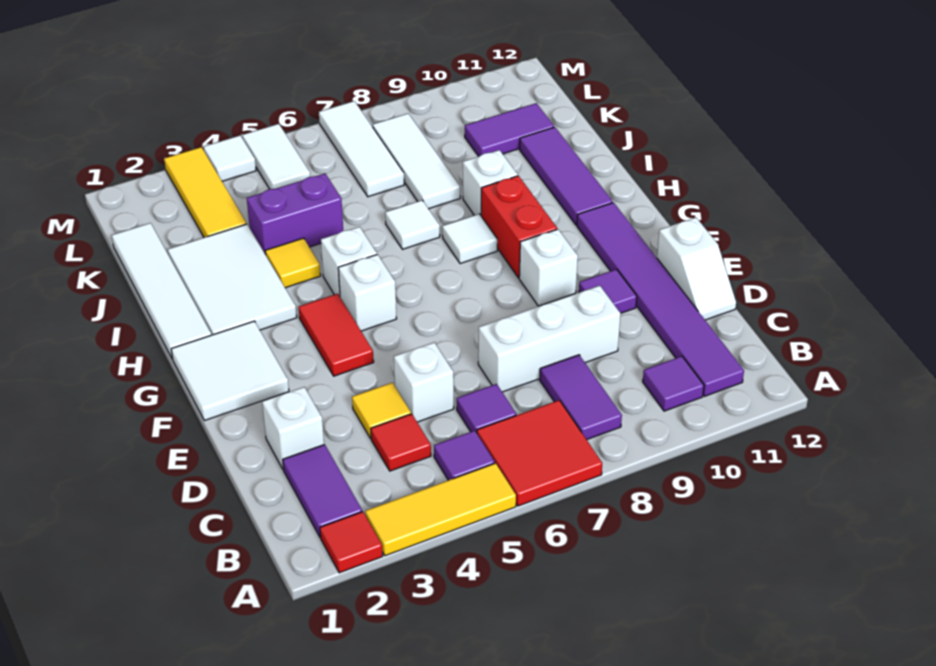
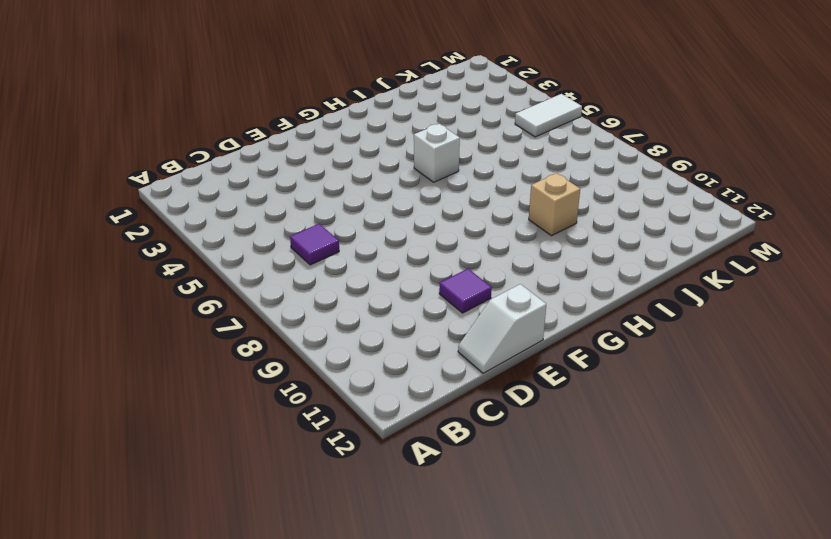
tan 1x1 brick [529,173,580,236] -> white 1x1 brick [463,150,518,215]
none -> red 1x1 tile [320,512,383,573]
none -> yellow 1x3 tile [365,463,516,556]
none -> red 2x2 tile [477,400,602,506]
none -> purple 1x2 tile [283,445,362,537]

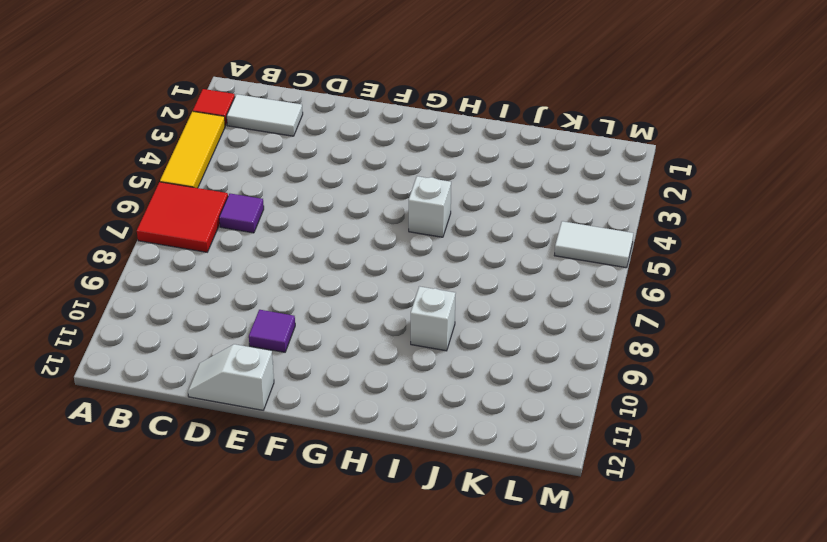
white 1x2 tile [227,94,303,136] -> purple 1x2 tile [283,445,362,537]
none -> purple 1x1 tile [434,431,495,480]
none -> purple 1x2 tile [540,355,622,440]
none -> purple 1x1 tile [643,356,704,411]
none -> purple 1x6 tile [577,203,744,396]

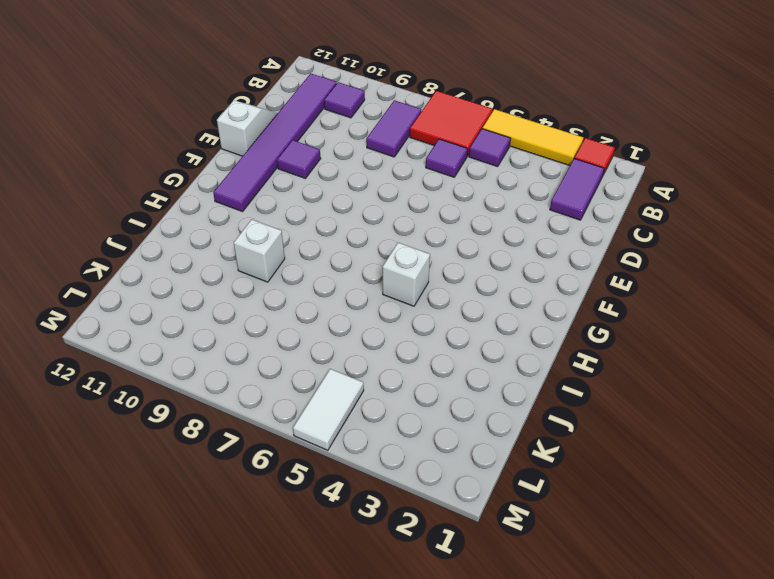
none -> red 1x1 tile [371,414,431,471]
none -> white 1x1 brick [262,387,324,470]
none -> yellow 1x1 tile [352,383,411,439]
none -> white 1x1 brick [394,342,454,422]

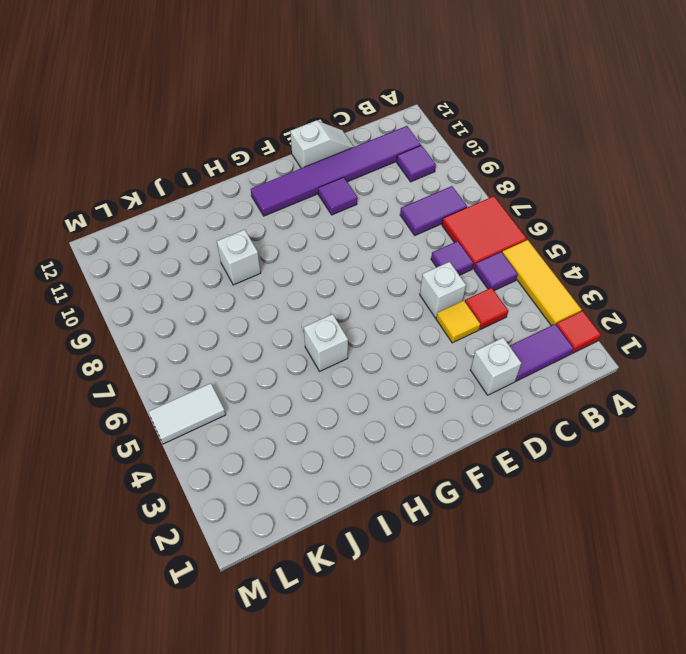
none -> white 1x3 brick [478,286,621,392]
none -> white 2x2 tile [171,321,289,421]
none -> red 1x2 tile [299,294,374,376]
none -> white 1x1 brick [519,229,578,306]

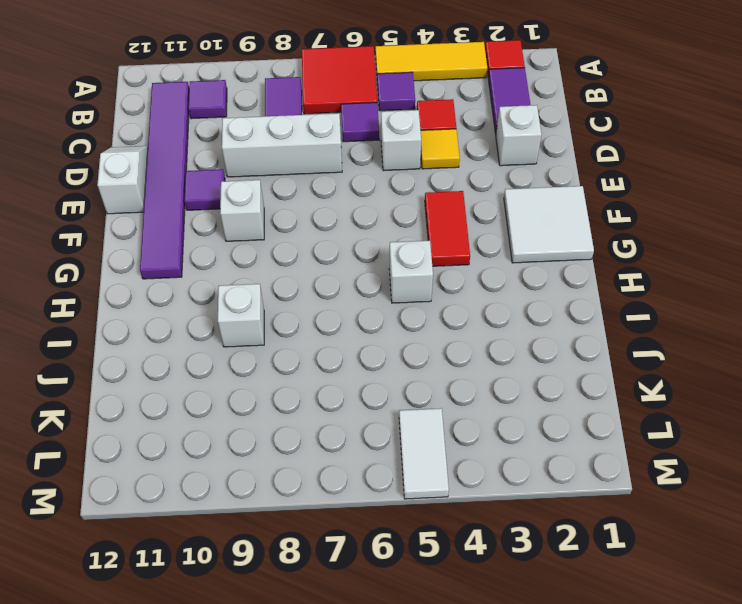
none -> white 1x1 brick [338,255,397,331]
none -> red 1x2 brick [481,176,557,278]
none -> white 1x4 tile [112,223,211,359]
none -> white 2x3 tile [168,224,297,335]

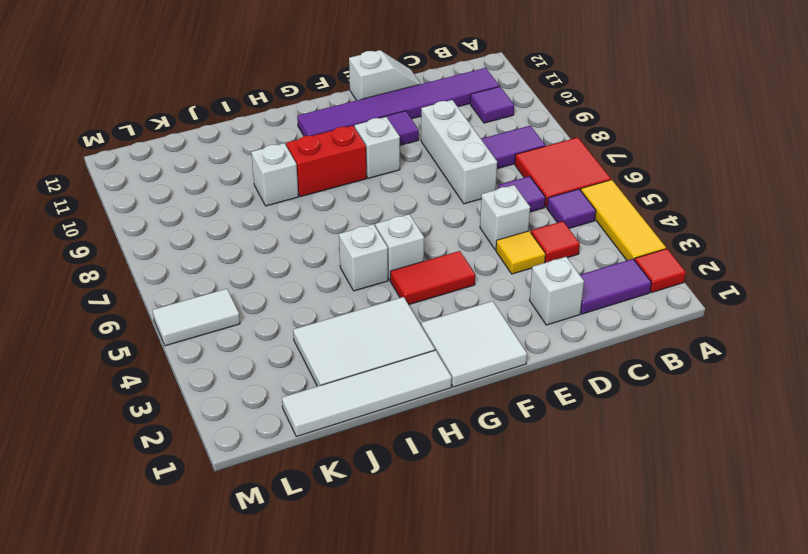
none -> white 1x1 tile [442,214,497,264]
none -> purple 1x3 tile [520,127,613,225]
none -> yellow 1x1 tile [265,238,321,288]
none -> white 1x1 tile [385,200,440,249]

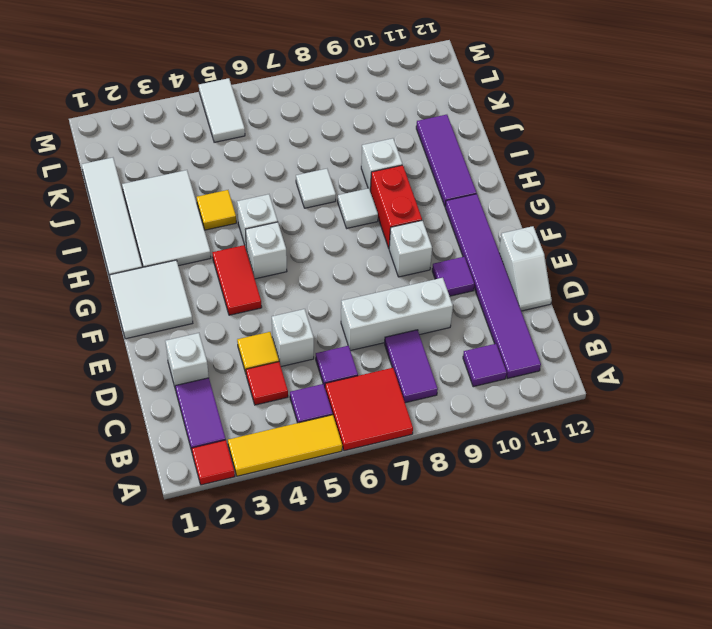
none -> purple 1x2 brick [247,174,343,255]
none -> white 1x3 tile [373,114,460,209]
none -> yellow 1x3 tile [164,147,247,237]
none -> white 1x3 tile [319,101,404,197]

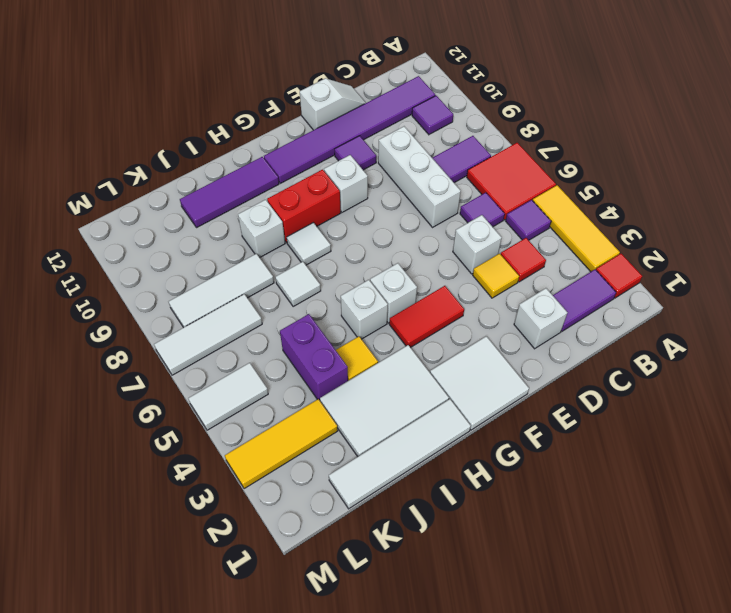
none -> purple 1x2 tile [465,103,554,156]
none -> white 1x1 tile [204,135,256,181]

